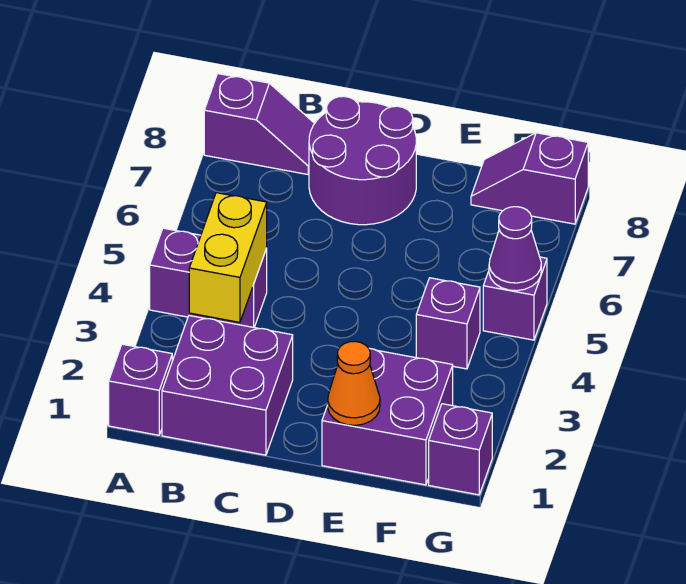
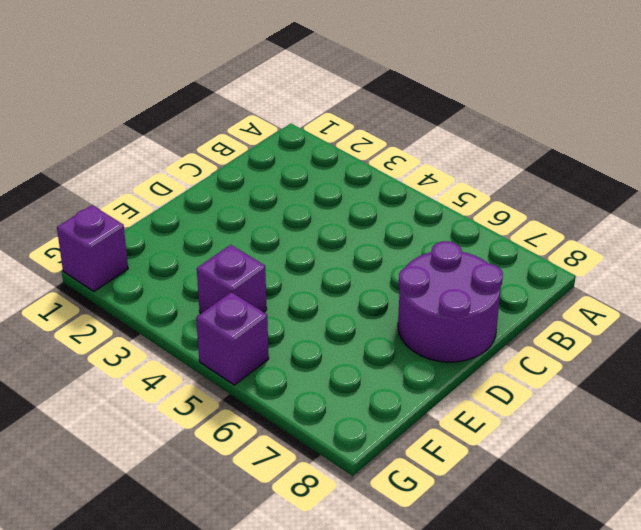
none -> purple 1x1 brick [109,344,172,435]
none -> purple 1x2 brick [150,228,267,327]
none -> purple 1x2 slope [204,74,315,174]

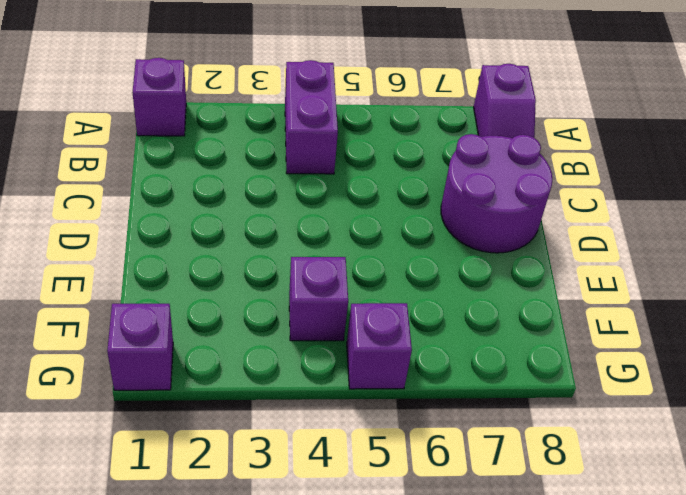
none -> purple 2x2 brick [162,316,293,455]
none -> purple 2x2 brick [322,348,453,485]
none -> purple 1x2 slope [471,133,588,224]

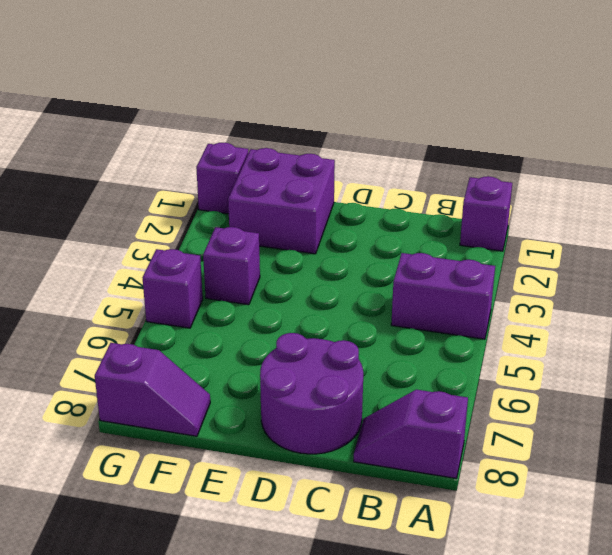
none -> purple 2x2 brick [162,316,293,455]
none -> yellow 1x2 brick [189,193,267,322]
none -> orange 1x1 cone [328,341,380,425]

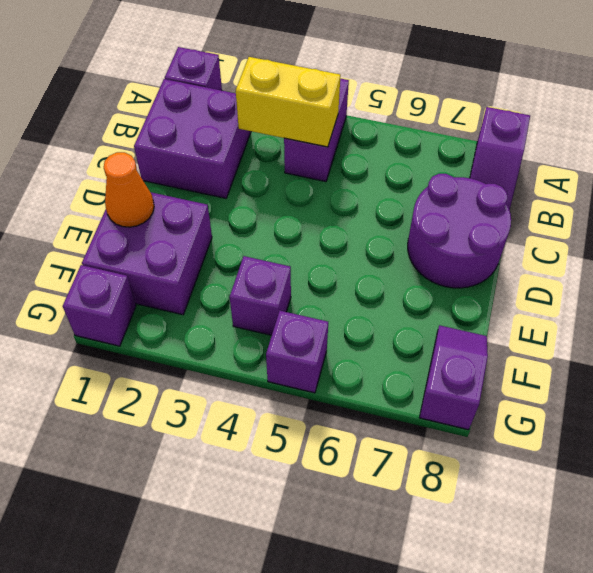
none -> purple 1x1 cone [489,207,541,291]

